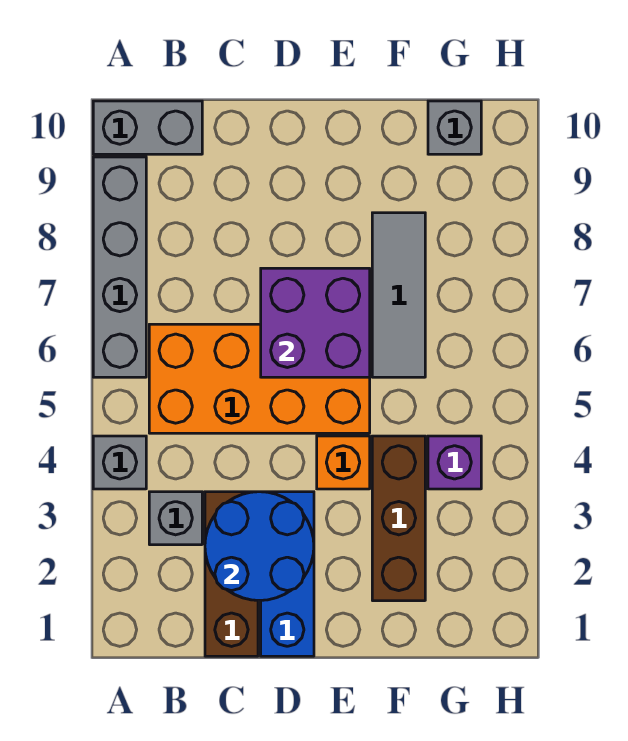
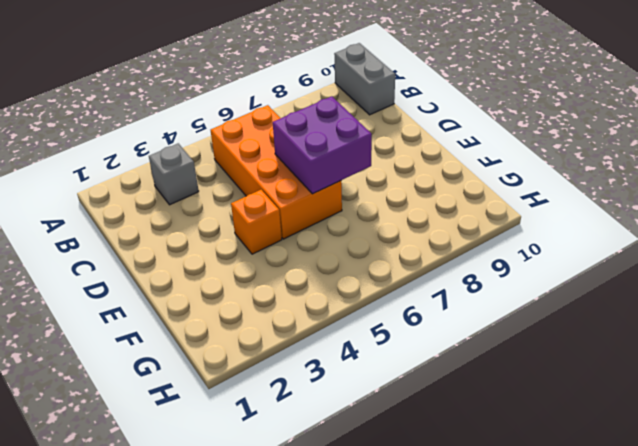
none -> grey 1x1 brick [93,436,146,489]
none -> grey 1x4 brick [93,157,146,377]
none -> brown 1x3 brick [205,492,258,656]

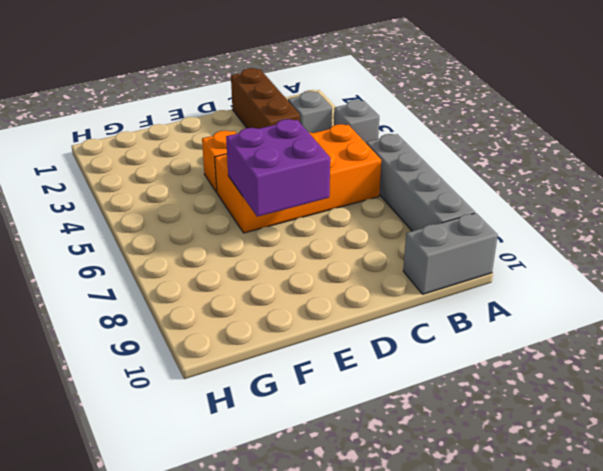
none -> blue 1x3 brick [261,492,314,656]
none -> brown 1x3 brick [372,436,425,601]
none -> grey 1x3 tile [372,213,425,377]

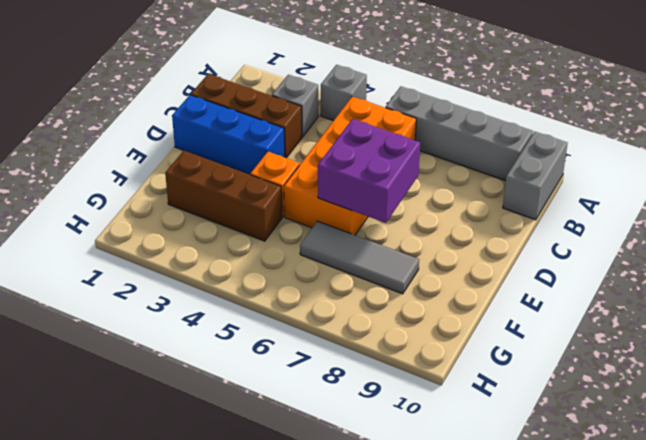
none -> purple 1x1 brick [428,436,481,489]
none -> grey 1x1 brick [428,101,481,154]
none -> blue 2x2 round brick [205,492,314,601]

